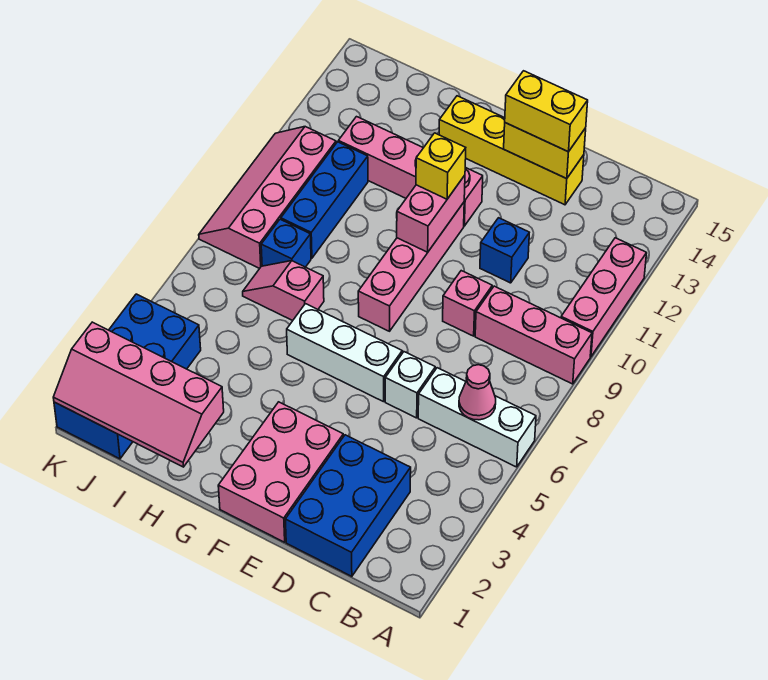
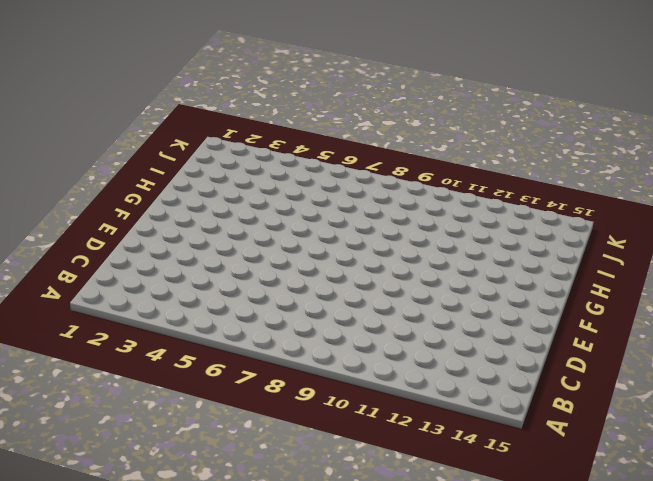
none -> white 1x3 brick [418,368,536,467]
none -> pink 1x3 brick [475,286,592,384]
none -> pink 1x3 brick [561,238,647,357]

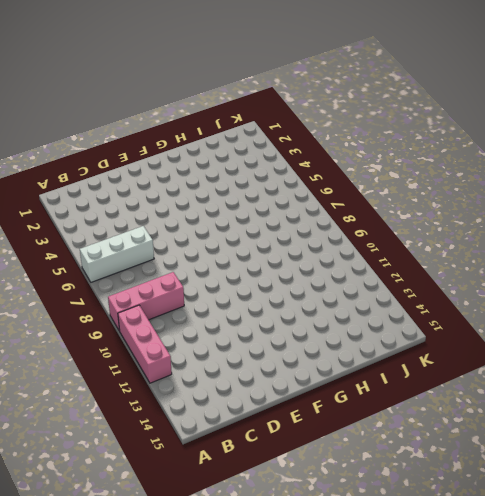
none -> blue 2x3 brick [285,435,411,576]
none -> white 1x1 brick [385,352,435,418]
none -> pink 1x1 brick [443,271,492,336]

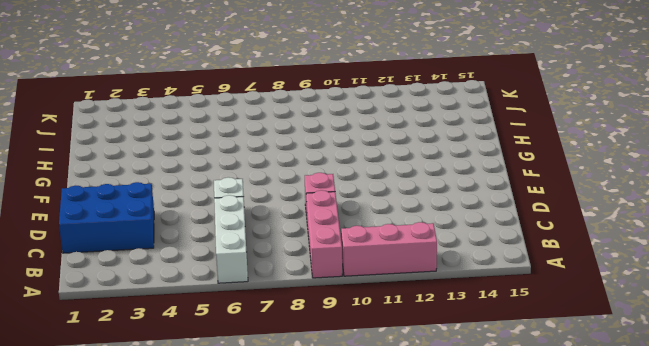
none -> blue 1x1 brick [480,218,529,283]
none -> yellow 1x4 brick [439,96,584,205]
none -> pink 2x3 brick [218,402,343,542]

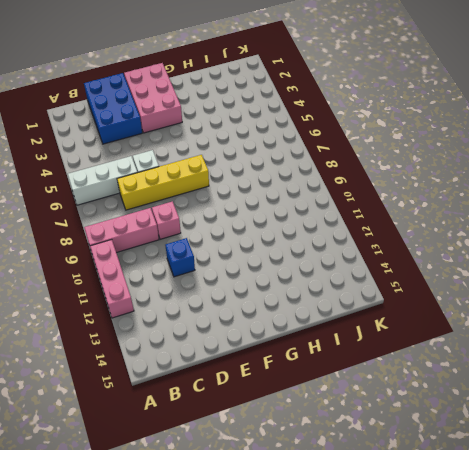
yellow 1x4 brick [117,155,209,210] -> yellow 1x4 brick moved to [439,96,584,205]
none -> white 1x3 brick [287,304,402,402]
none -> pink 1x4 brick [358,203,464,331]
none -> pink 1x4 brick [338,117,483,226]

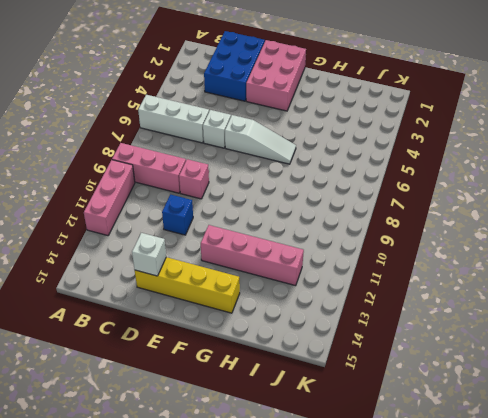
white 1x1 brick [132,233,166,276] -> yellow 1x2 brick [504,123,586,179]
white 1x3 slope [225,115,296,164] -> white 1x3 brick [287,304,402,402]
none -> pink 1x4 brick [358,203,464,331]
none -> pink 1x2 slope [243,261,324,321]
none -> blue 1x1 brick [261,219,311,267]

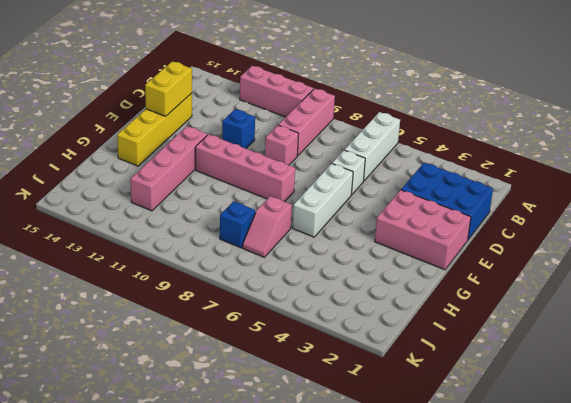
none -> blue 1x3 brick [281,142,368,258]
none -> blue 2x4 brick [54,294,201,459]
none -> pink 2x4 slope [199,127,336,269]

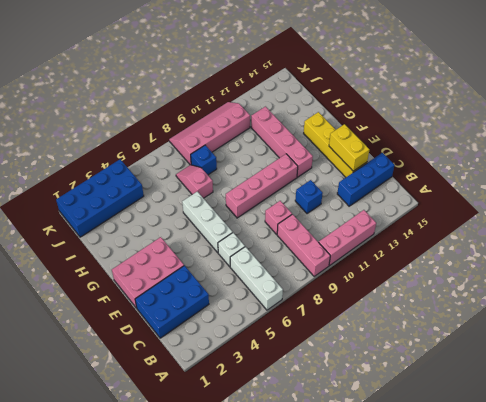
blue 1x3 brick [337,153,395,206] -> blue 1x3 brick moved to [281,142,368,258]
none -> pink 1x1 cone [459,365,496,420]
none -> pink 1x2 brick [397,175,465,252]
none -> pink 2x4 slope [53,322,224,467]

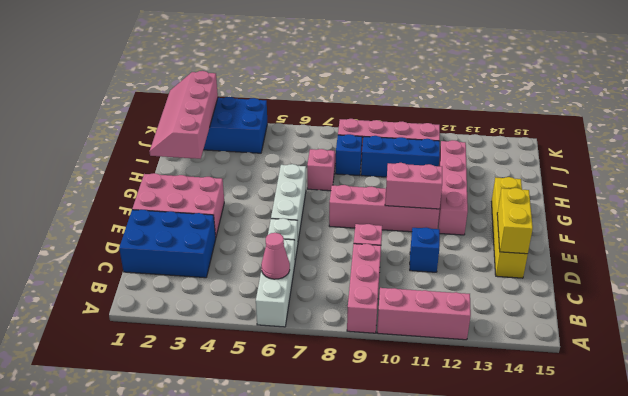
none -> yellow 1x2 brick [505,71,588,152]
none -> yellow 1x1 brick [416,133,466,199]

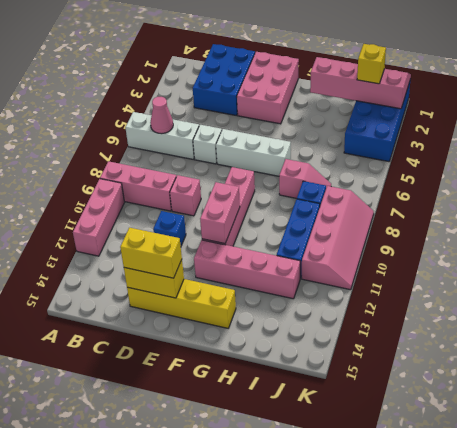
yellow 1x1 brick [357,44,386,84] -> yellow 1x1 brick moved to [416,133,466,199]

